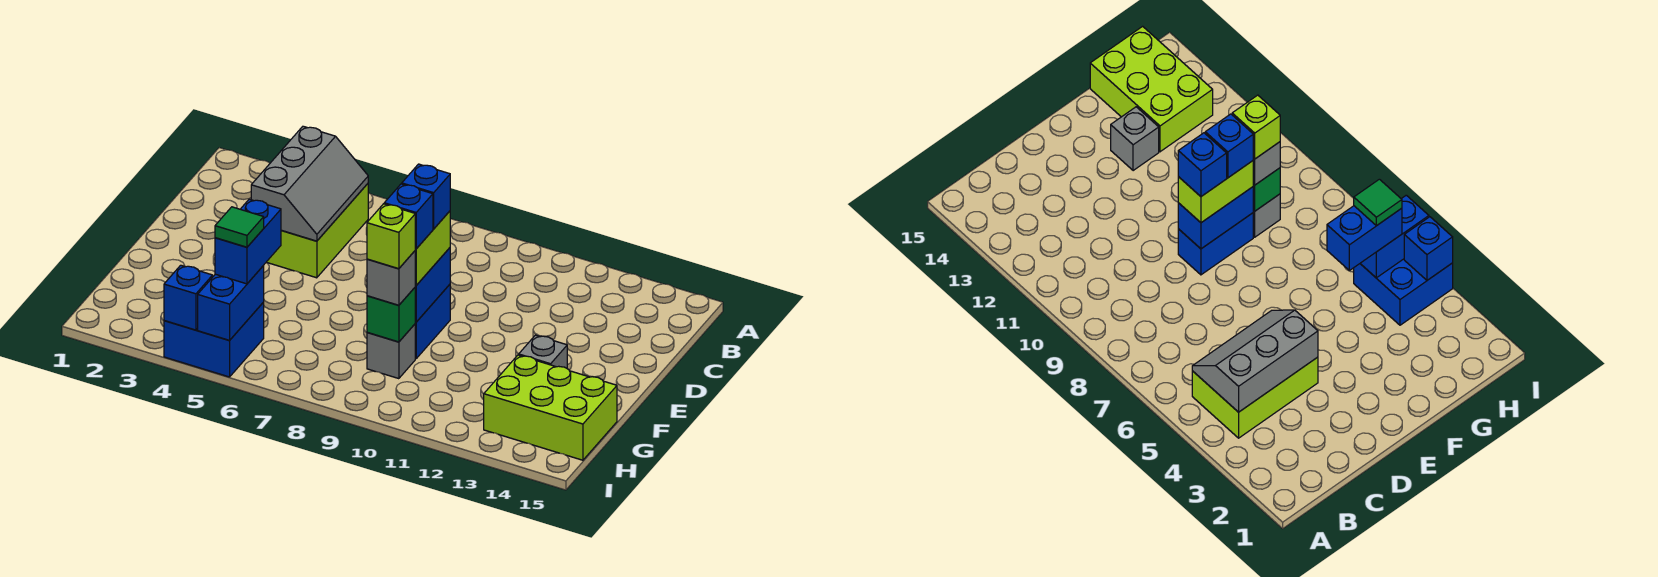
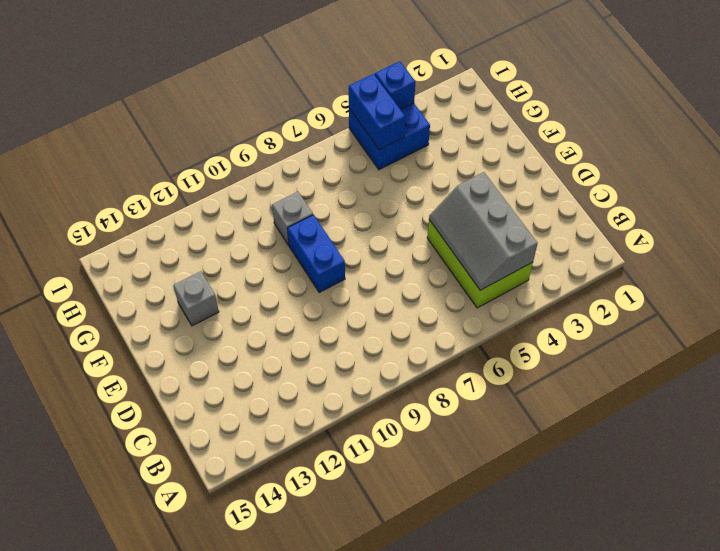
none -> lime 2x3 brick [484,355,617,460]
none -> blue 1x2 brick [415,248,450,322]
none -> green 1x1 brick [367,288,415,342]

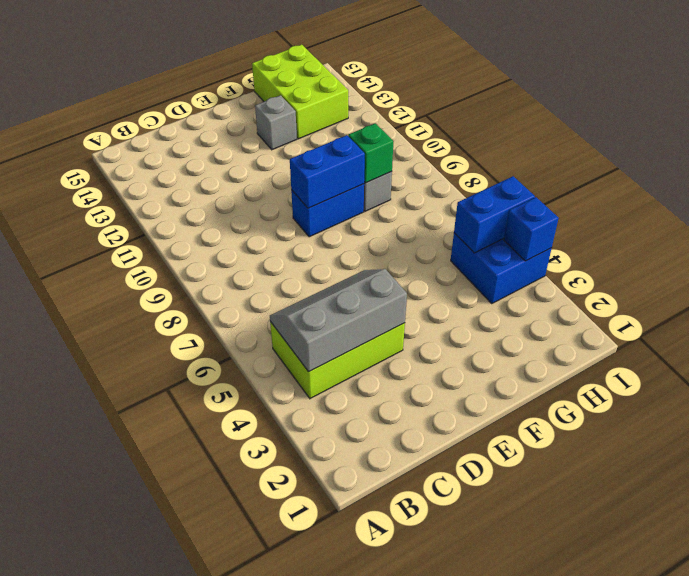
none -> lime 1x2 brick [415,211,450,285]
none -> blue 1x2 brick [215,199,281,284]
none -> grey 1x1 brick [367,251,416,305]

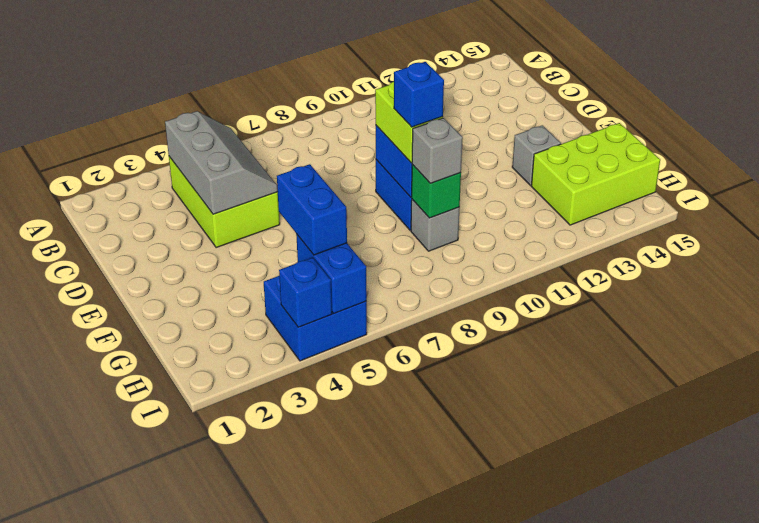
none -> blue 1x1 brick [402,164,450,229]
none -> lime 1x1 brick [367,204,415,269]
none -> green 1x1 tile [215,207,264,247]

